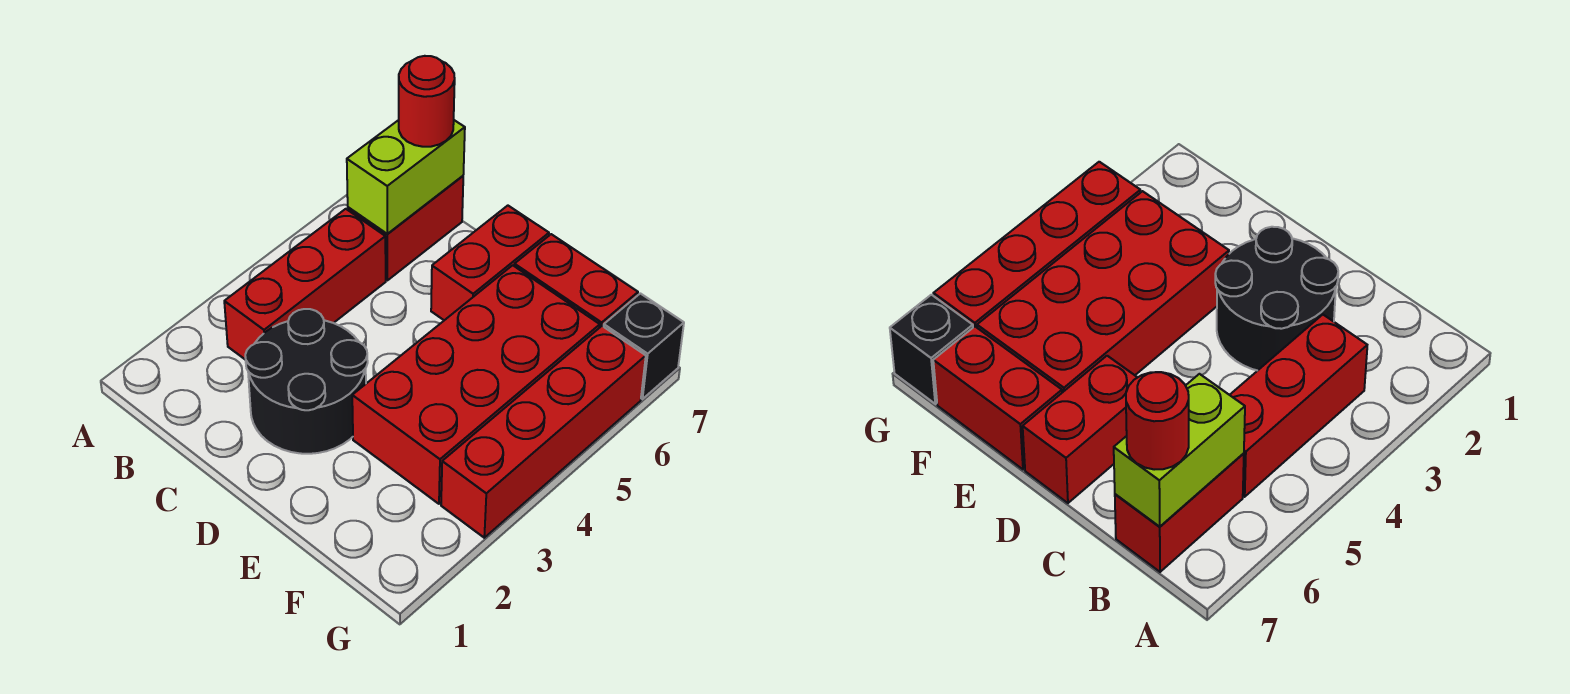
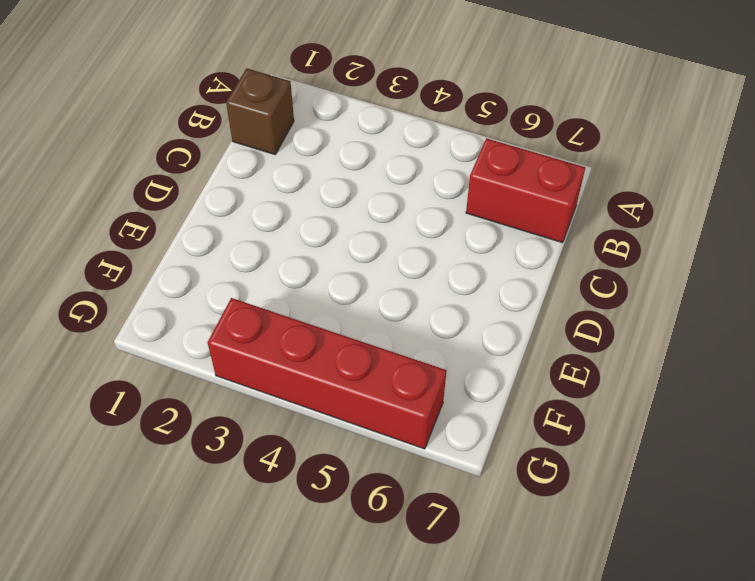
brown 1x1 brick [226,68,294,154] -> none
none -> red 1x3 brick [224,209,386,360]
none -> black 2x2 round brick [245,309,368,454]

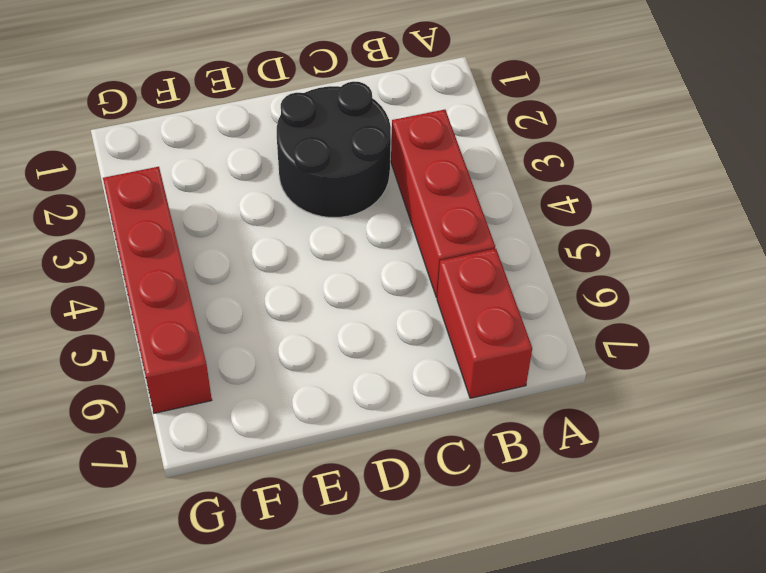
none -> red 1x2 brick [431,206,549,320]
none -> red 2x4 brick [352,265,600,504]

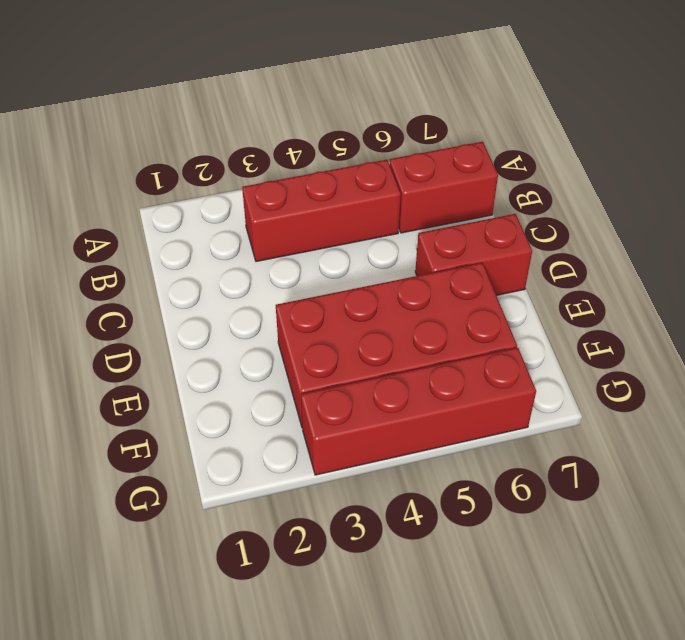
none -> black 2x2 round brick [245,309,368,454]
none -> red 1x2 brick [514,234,638,327]

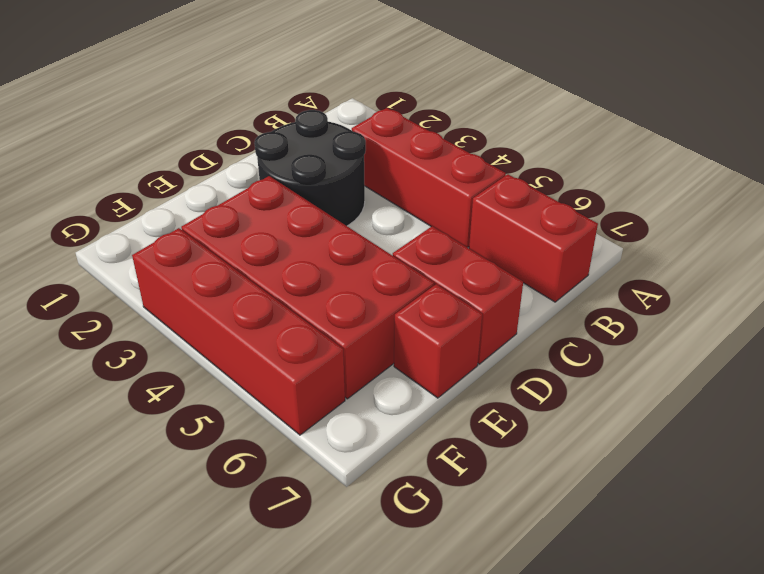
red 1x1 brick [394,284,482,398] -> red 1x2 brick [514,234,638,327]
none -> black 1x1 brick [604,293,684,399]
none -> lime 1x2 brick [347,120,465,234]

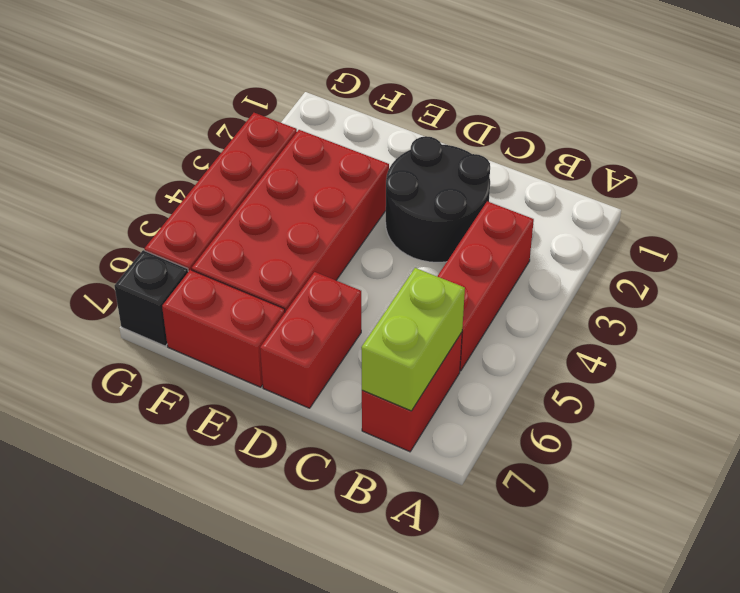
none -> red 1x1 round brick [399,56,455,147]

